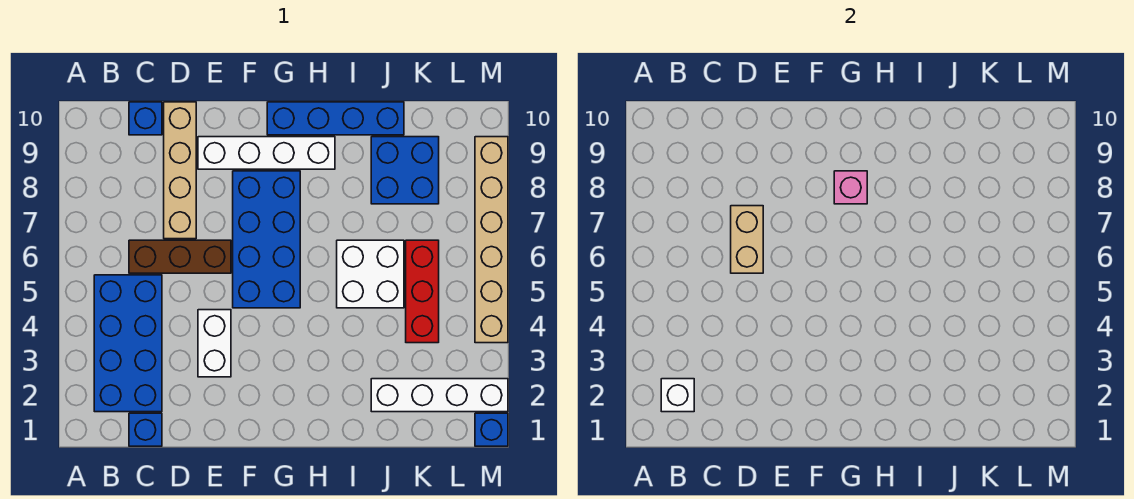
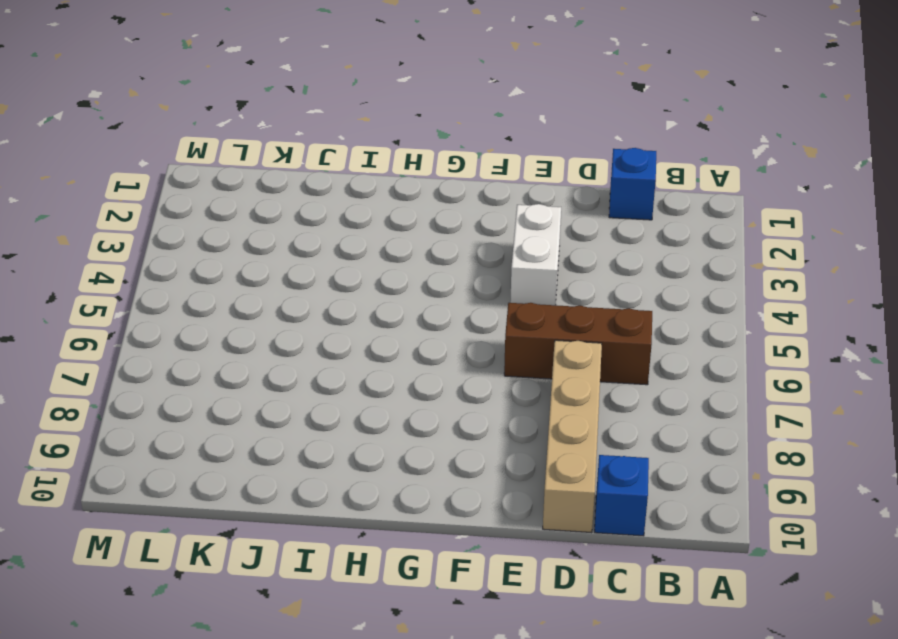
none -> blue 2x4 brick [94,275,162,412]
none -> white 1x4 brick [198,137,335,169]
none -> blue 2x4 brick [233,171,300,308]

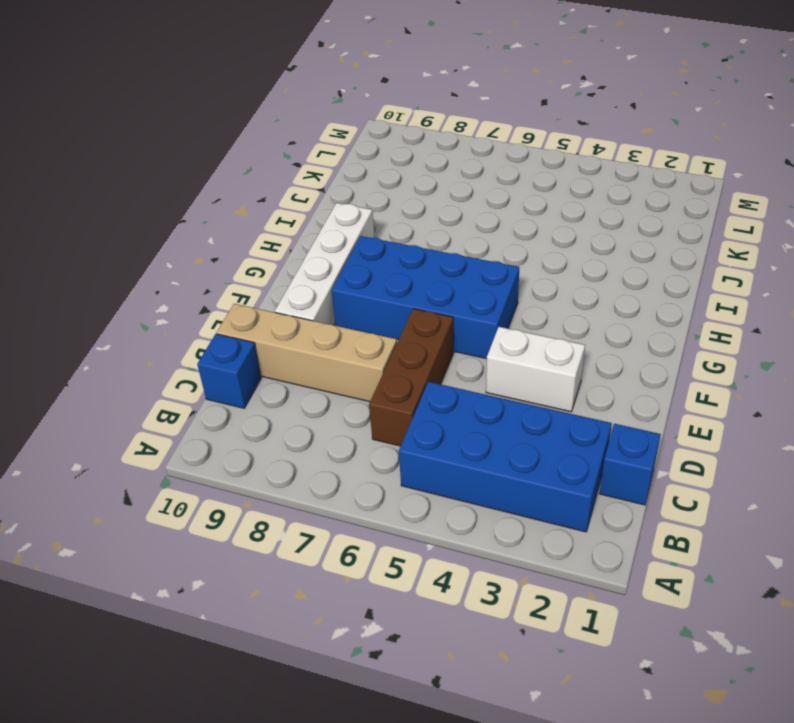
none -> blue 1x4 brick [267,102,404,135]
none -> white 2x2 brick [337,240,404,308]
none -> white 1x4 brick [371,379,508,412]

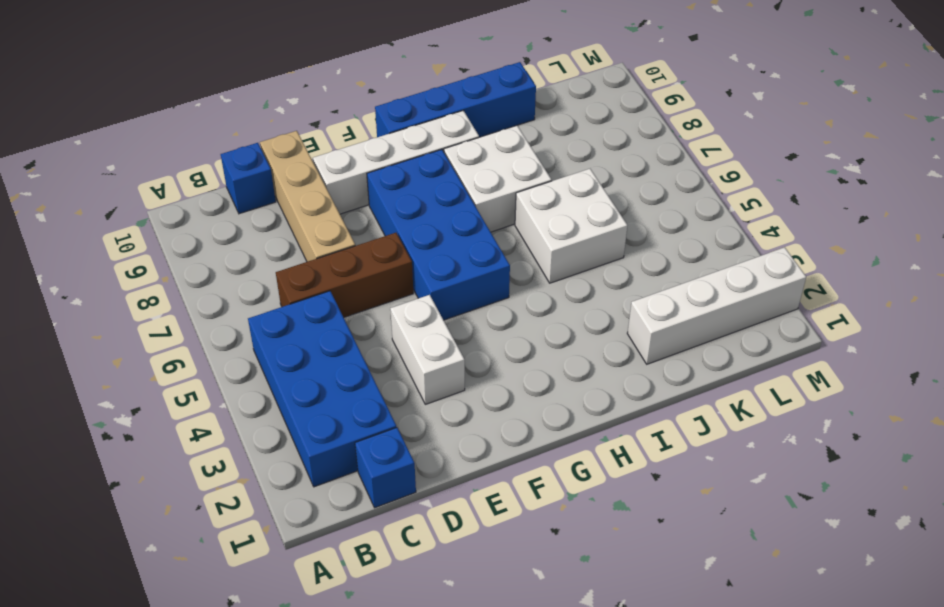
white 2x2 brick [444,126,552,232] -> none
none -> blue 2x2 brick [371,137,439,204]
none -> red 1x3 brick [406,240,439,343]
none -> blue 1x1 brick [475,413,508,446]

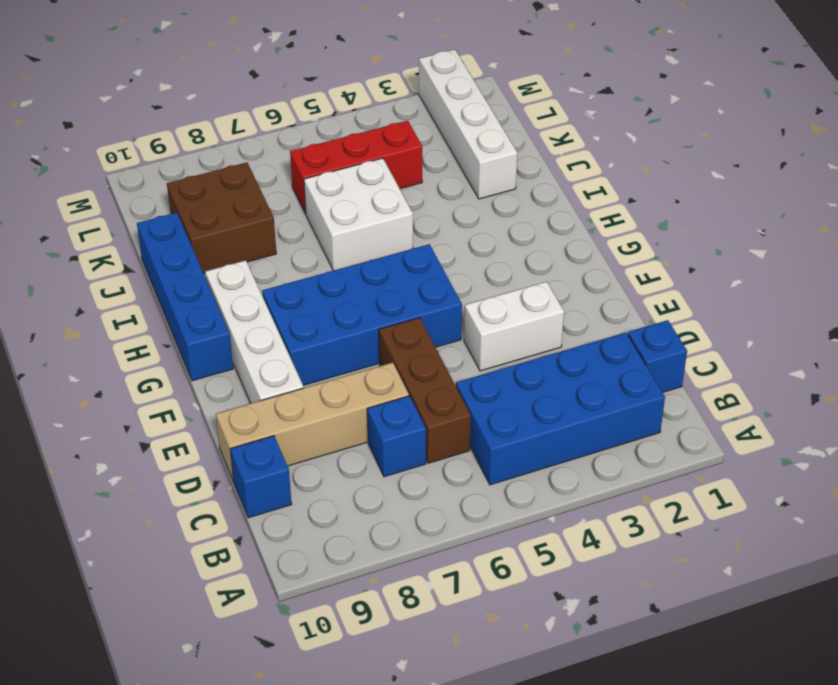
blue 1x1 brick [367,396,426,477] -> blue 1x1 brick moved to [475,413,508,446]
brown 2x2 brick [167,163,276,274] -> blue 2x2 brick [371,137,439,204]
none -> tan 1x6 brick [475,137,508,343]
none -> white 1x1 brick [661,379,694,412]
none -> tan 1x2 brick [731,206,763,273]

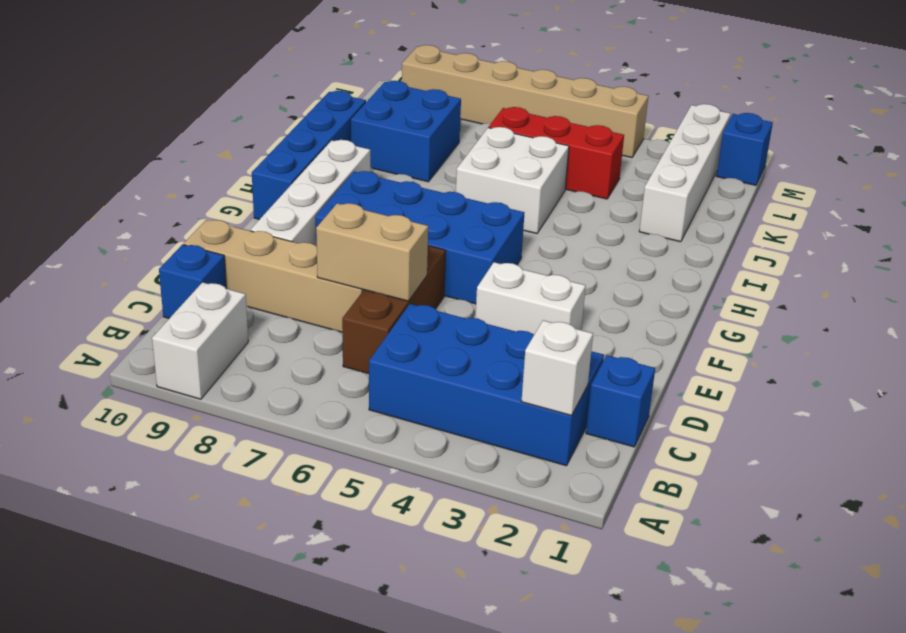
white 1x2 brick [152,282,248,399] -> none
none -> pink 1x1 brick [834,171,867,204]

